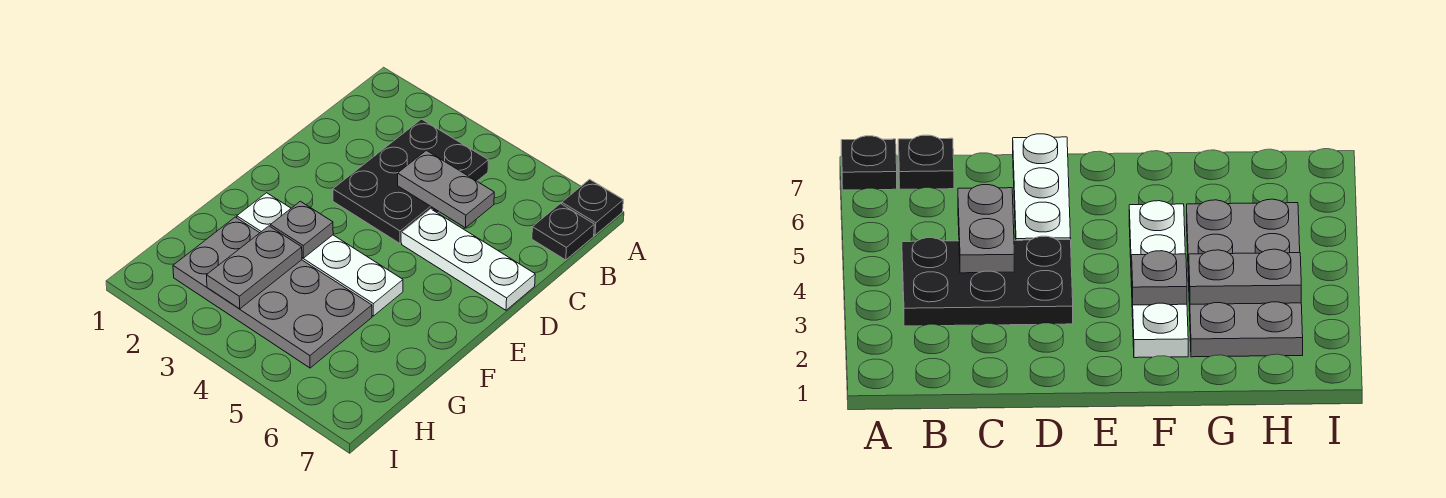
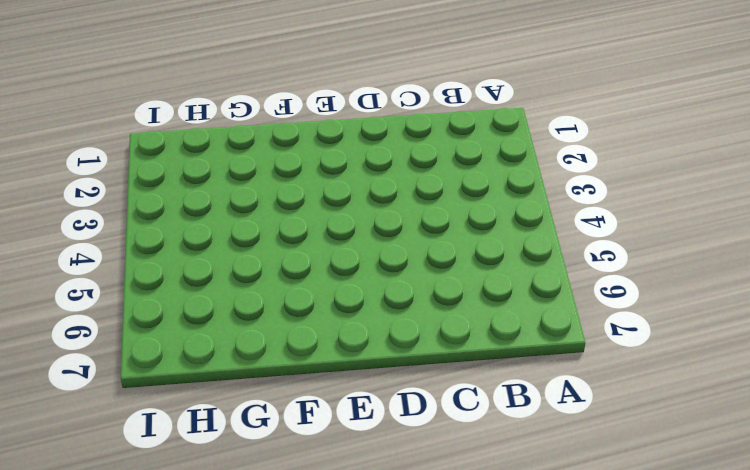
none -> black 1x1 plate [562,179,623,235]
none -> black 2x3 plate [333,119,488,243]

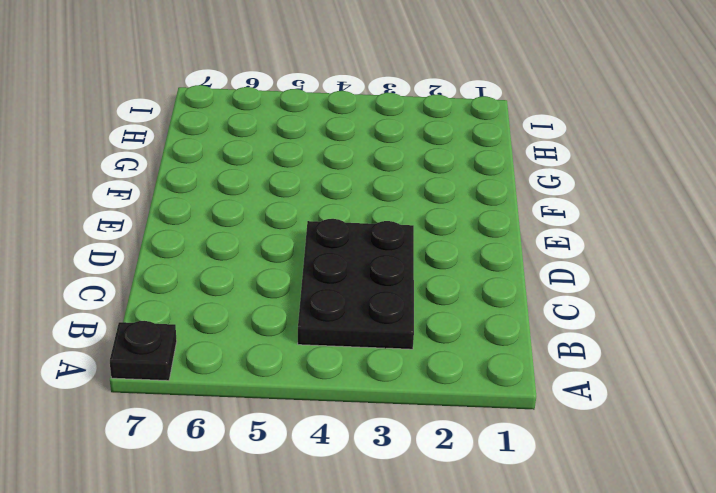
none -> black 1x1 plate [532,204,594,260]
none -> white 1x3 plate [402,209,535,310]

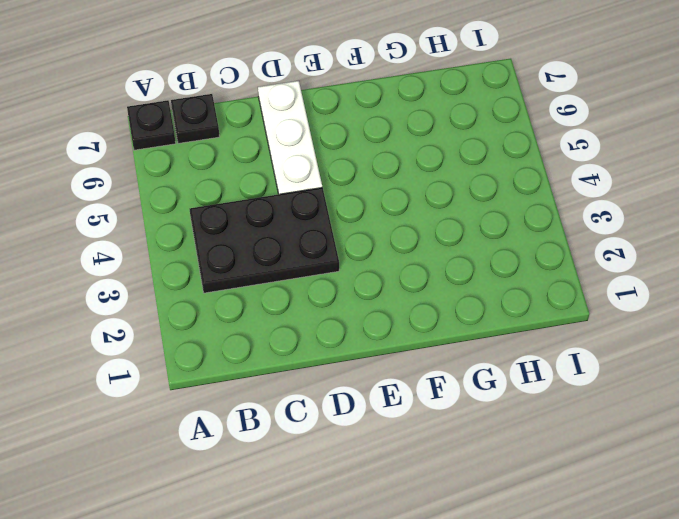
none -> white 1x4 plate [237,193,403,316]
none -> grey 2x4 plate [173,217,372,368]

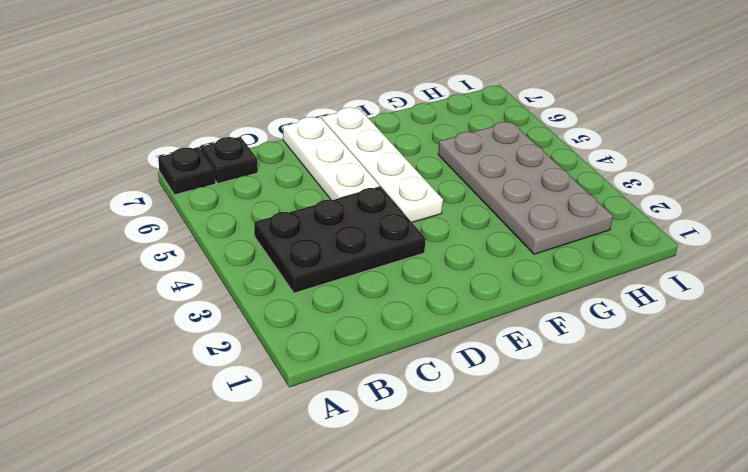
white 1x4 plate [322,107,443,222] -> white 1x4 plate moved to [237,193,403,316]
none -> grey 1x2 plate [398,150,494,228]
none -> grey 1x1 plate [270,201,333,258]

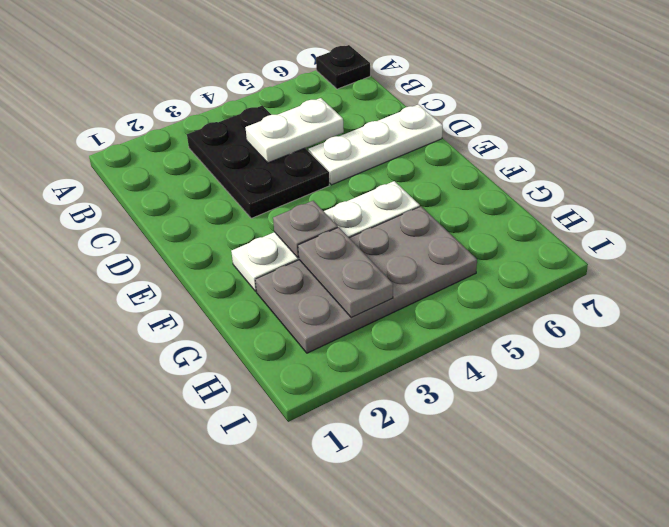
white 1x2 plate [245,98,344,163] -> grey 1x2 plate [398,150,494,228]
none -> black 1x1 plate [532,204,594,260]

